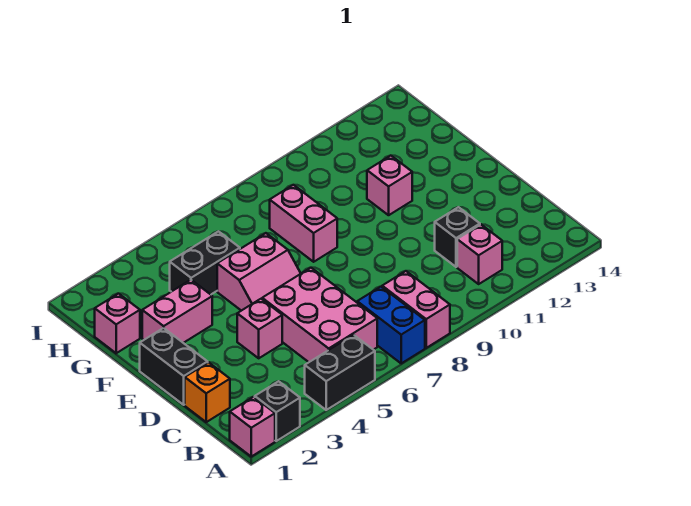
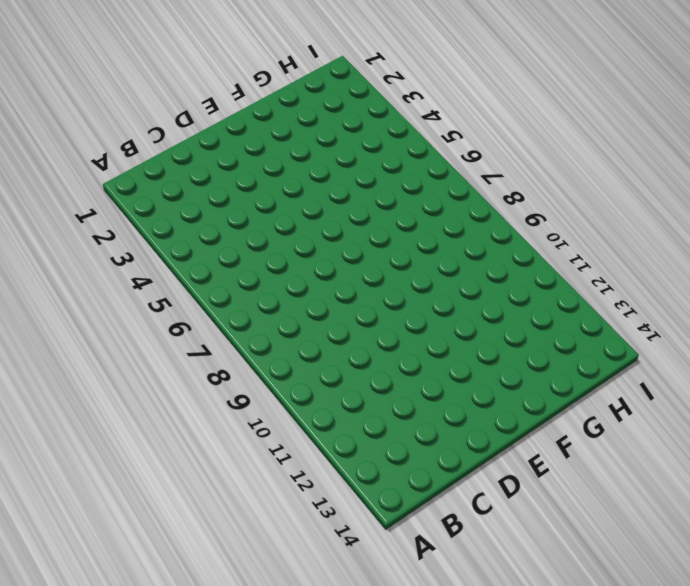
none -> pink 1x1 brick [230,397,275,457]
none -> black 1x1 brick [255,381,300,441]
none -> black 1x2 brick [305,335,375,410]

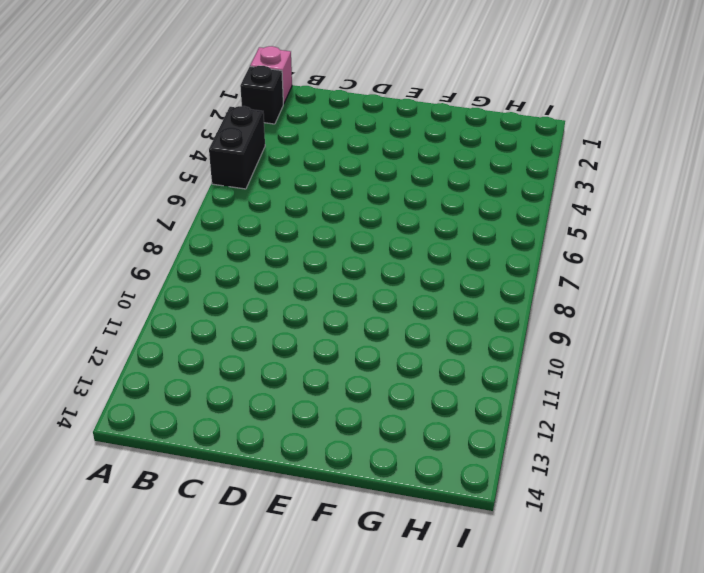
none -> blue 1x2 brick [357,287,425,363]
none -> pink 1x2 brick [382,271,450,348]
none -> pink 2x3 brick [262,268,377,362]

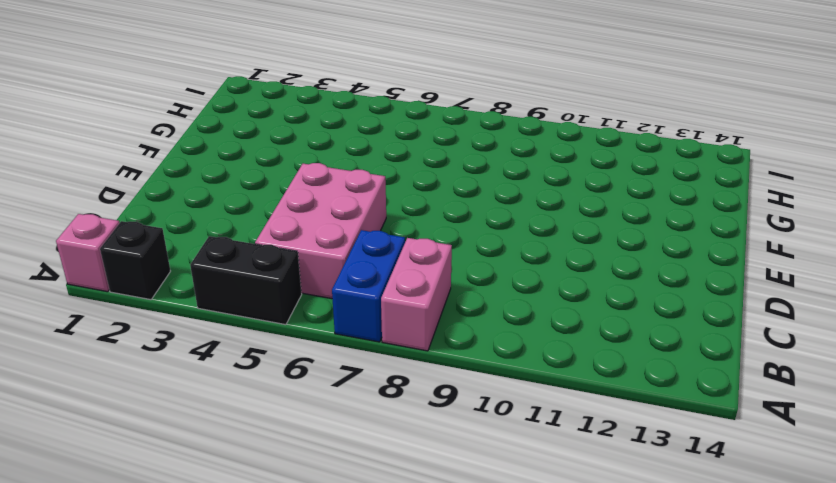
none -> pink 1x1 brick [457,224,502,284]
none -> orange 1x1 brick [185,362,230,422]
none -> black 1x1 brick [435,207,480,267]

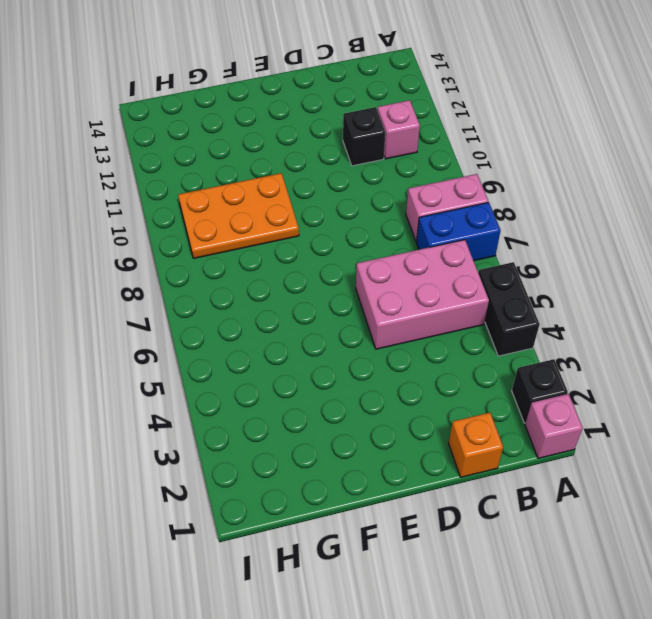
orange 2x3 plate [178,173,299,258] -> none
none -> black 1x2 brick [140,328,208,405]
none -> pink 1x1 brick [237,299,282,358]
none -> pink 2x2 slope [217,233,301,311]

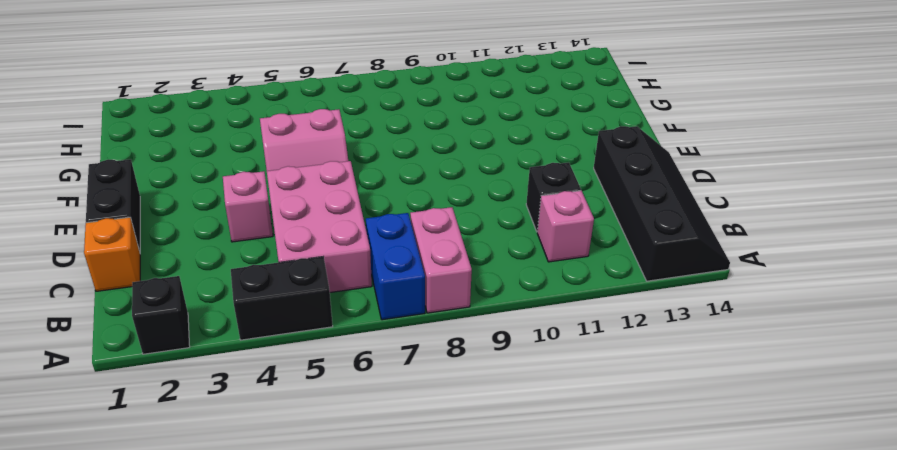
black 2x4 slope [594,126,730,281] -> none
none -> pink 1x1 brick [230,397,275,457]
none -> pink 1x2 brick [142,280,212,343]
none -> pink 1x2 brick [270,185,337,262]

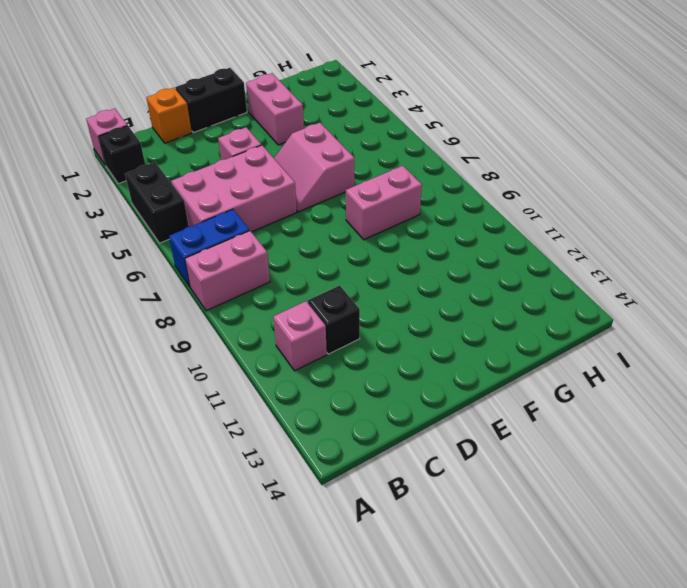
none -> pink 1x1 brick [367,156,412,215]
none -> pink 1x1 brick [95,294,140,353]
none -> black 1x2 brick [170,231,240,294]

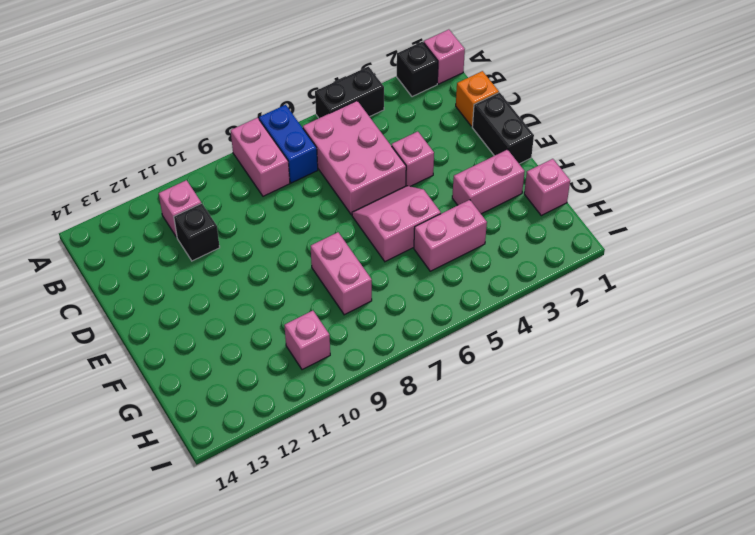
pink 1x2 brick [414,200,487,271] -> black 1x2 brick [170,231,240,294]
pink 1x1 brick [284,311,330,370] -> pink 1x1 brick moved to [367,156,412,215]

